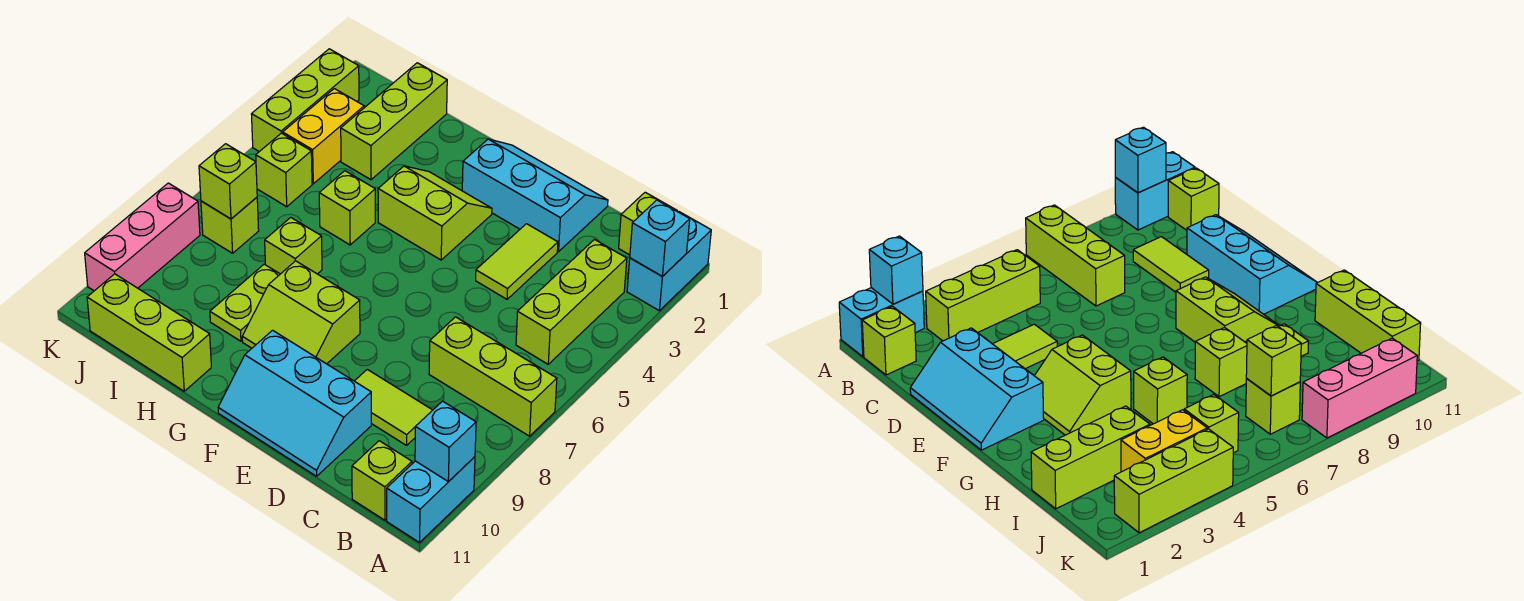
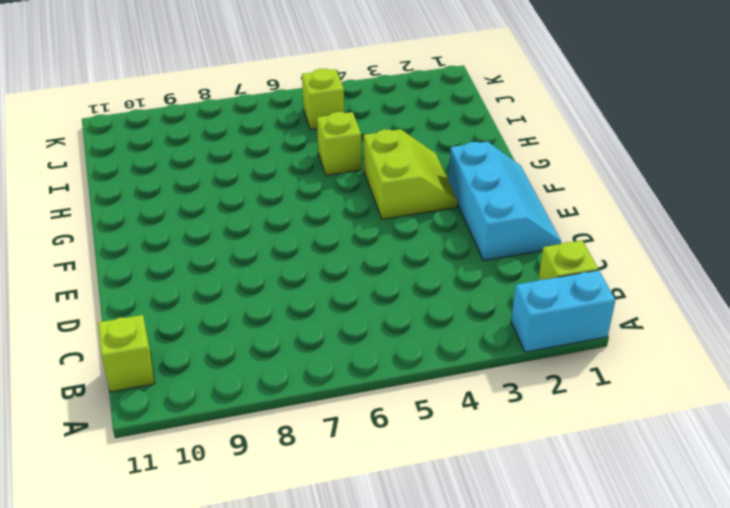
none -> lime 1x3 brick [429,317,557,436]
none -> cyan 1x2 brick [387,457,475,543]
none -> lime 1x3 brick [516,240,627,364]

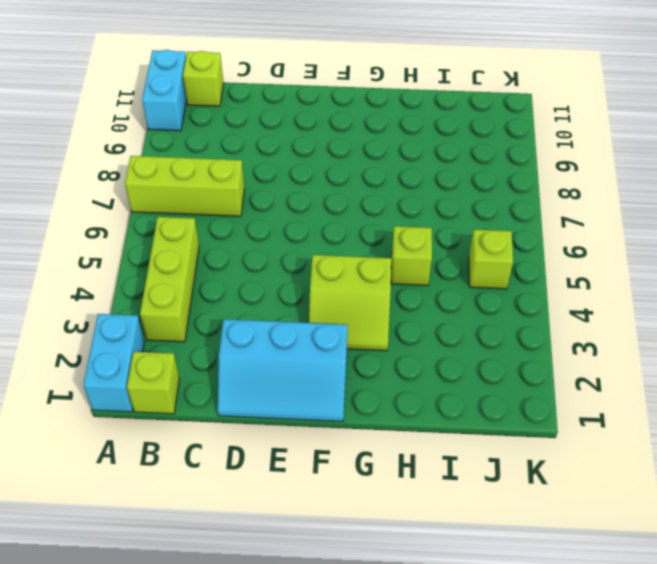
none -> lime 1x2 tile [355,369,432,445]
none -> lime 1x2 tile [476,224,558,299]
none -> cyan 2x3 slope [218,330,371,476]

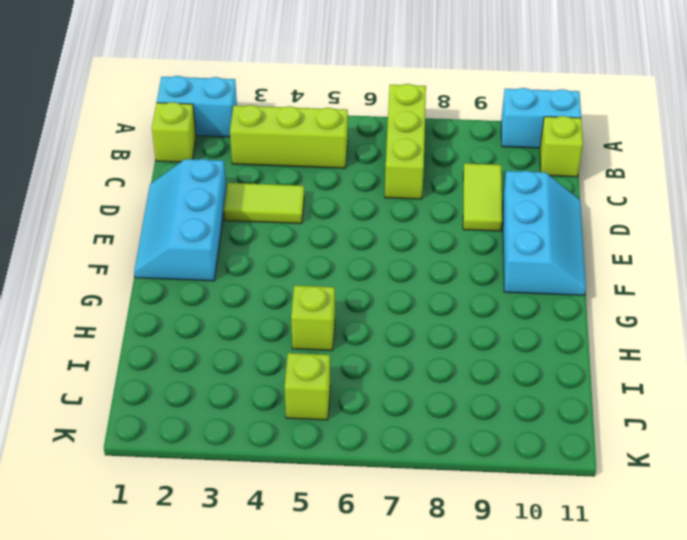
none -> lime 2x2 slope [378,166,492,260]
none -> lime 2x2 slope [242,261,360,364]
none -> lime 1x1 brick [265,217,322,274]

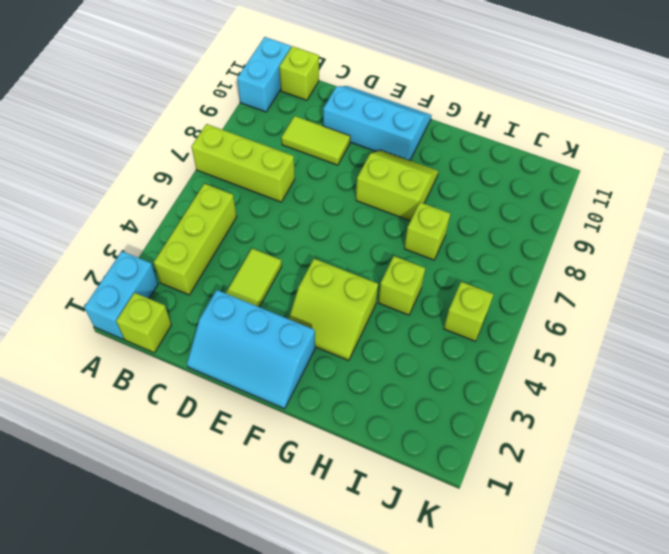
none -> lime 1x2 plate [210,264,280,341]
none -> lime 1x3 brick [87,274,211,391]
none -> lime 1x3 brick [341,63,447,180]

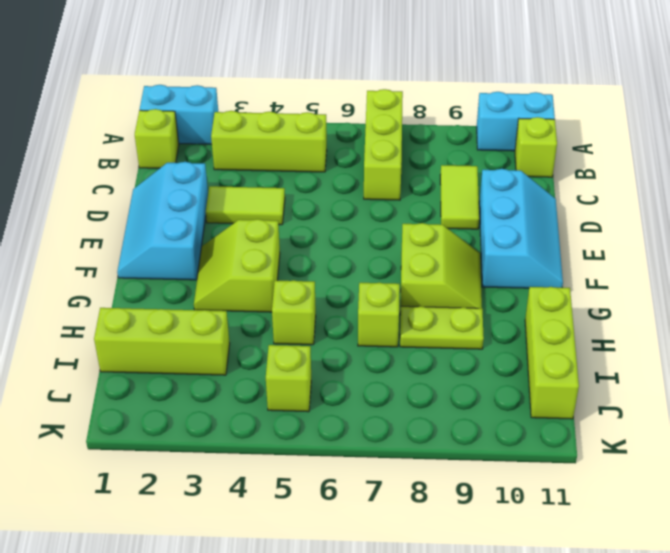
none -> yellow 1x2 brick [283,89,364,184]
none -> lime 1x1 brick [201,197,259,253]
none -> lime 1x3 brick [252,49,359,152]

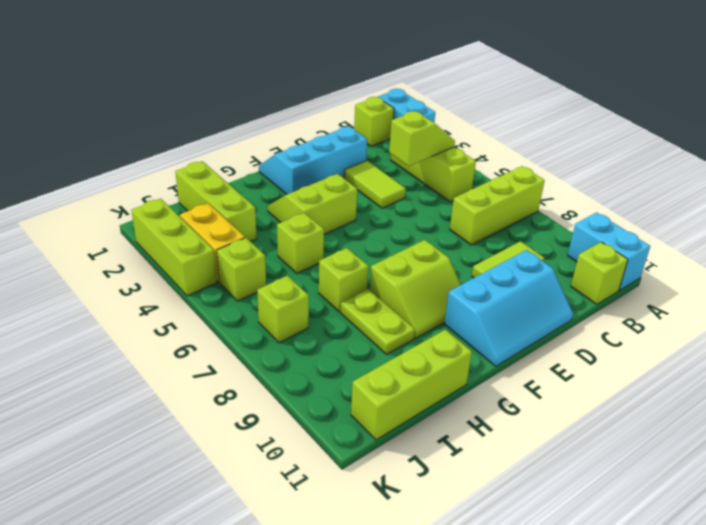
lime 1x2 slope [389,111,455,166] -> none
none -> pink 1x3 brick [85,183,200,291]
none -> cyan 1x1 brick [630,200,690,276]
none -> cyan 1x1 brick [415,401,476,482]

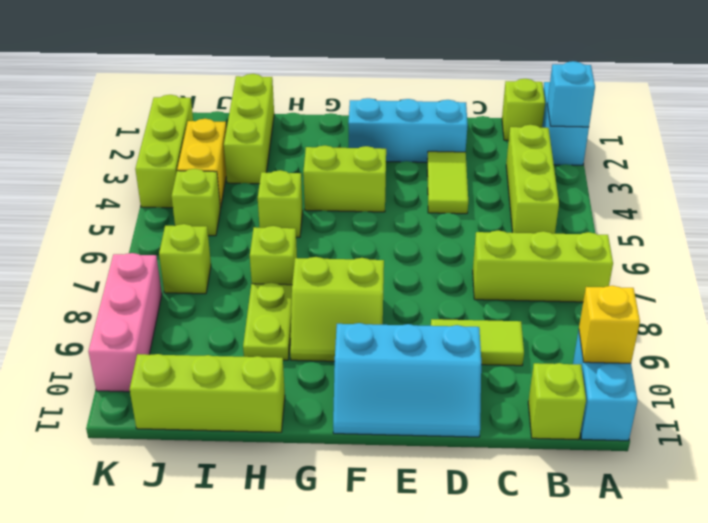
yellow 1x1 brick [579,286,640,363] -> cyan 1x1 brick [415,401,476,482]
none -> lime 1x1 brick [199,144,257,219]

